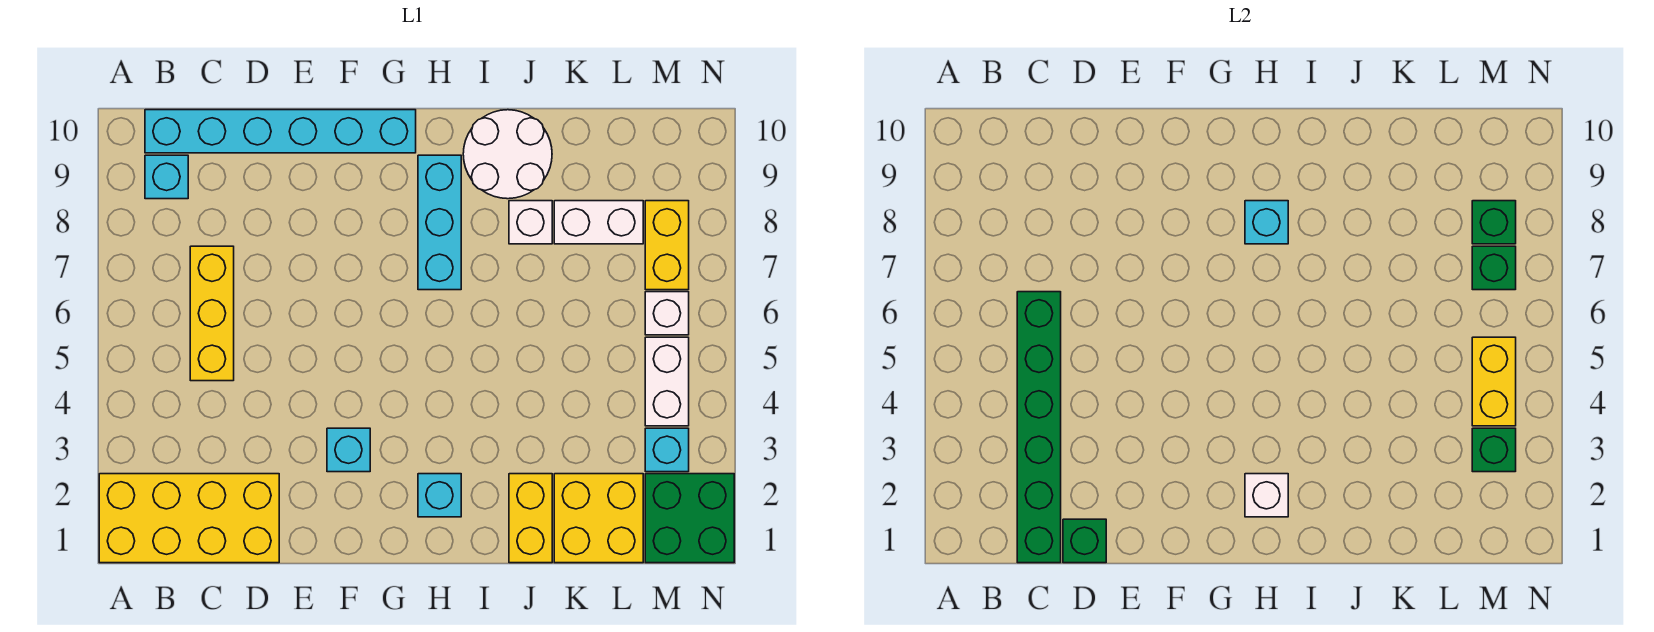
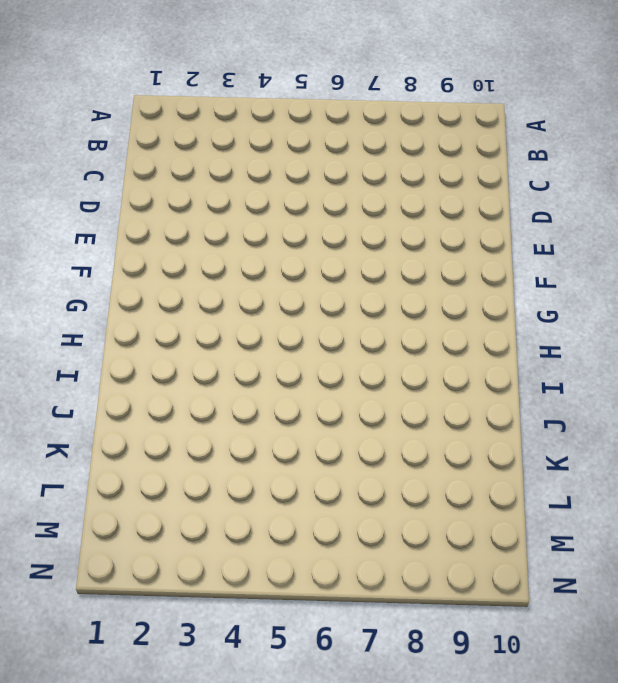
none -> yellow 2x4 brick [99,474,279,563]
none -> cyan 1x1 brick [145,155,188,199]
none -> cyan 1x6 brick [145,110,416,153]

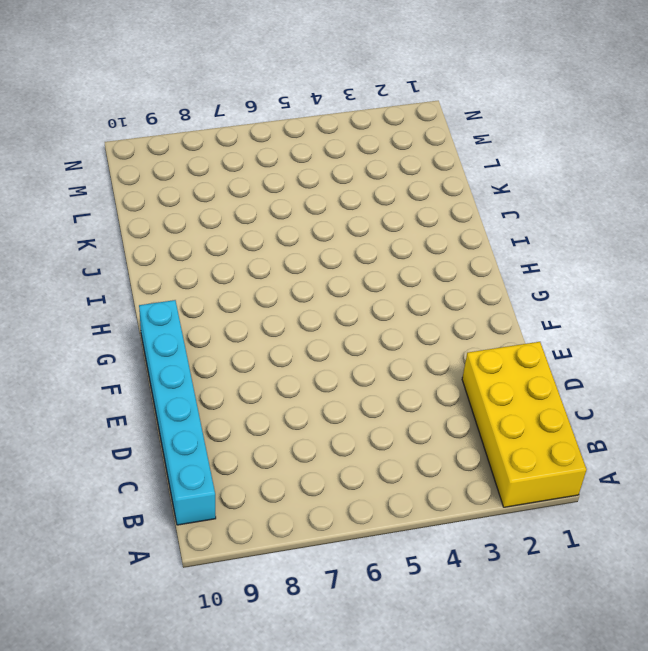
none -> cyan 1x1 brick [145,155,188,199]
none -> yellow 1x3 brick [190,246,234,381]
none -> cyan 1x1 brick [327,428,370,472]

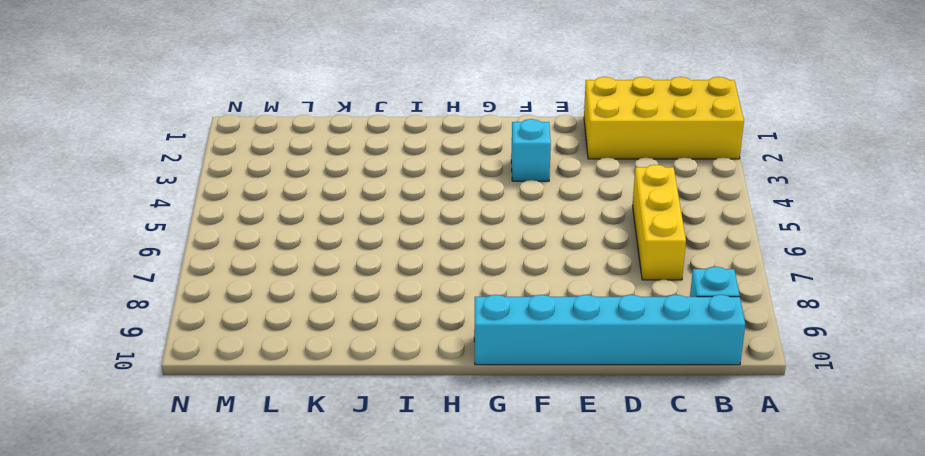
none -> cyan 1x1 brick [418,474,461,517]
none -> cyan 1x3 brick [418,155,461,290]
none -> white 2x2 round brick [463,110,552,199]

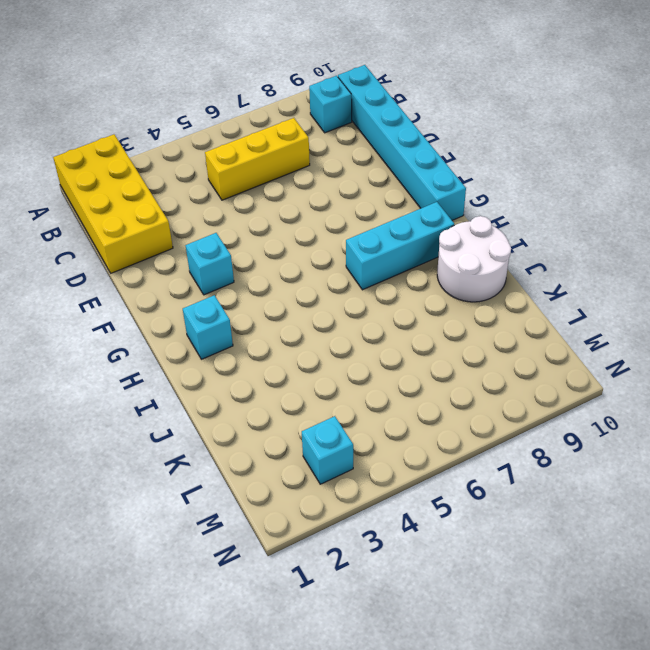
none -> yellow 1x2 brick [509,474,552,563]
none -> white 1x1 brick [509,201,552,244]
none -> yellow 2x2 brick [554,474,643,563]

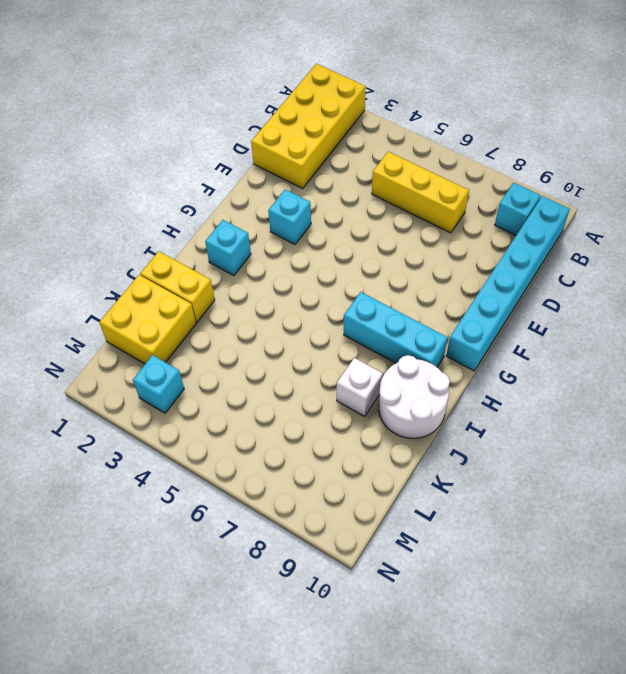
none -> white 1x2 brick [554,201,643,244]
none -> green 2x2 brick [645,474,734,563]
none -> white 1x2 brick [645,337,689,426]

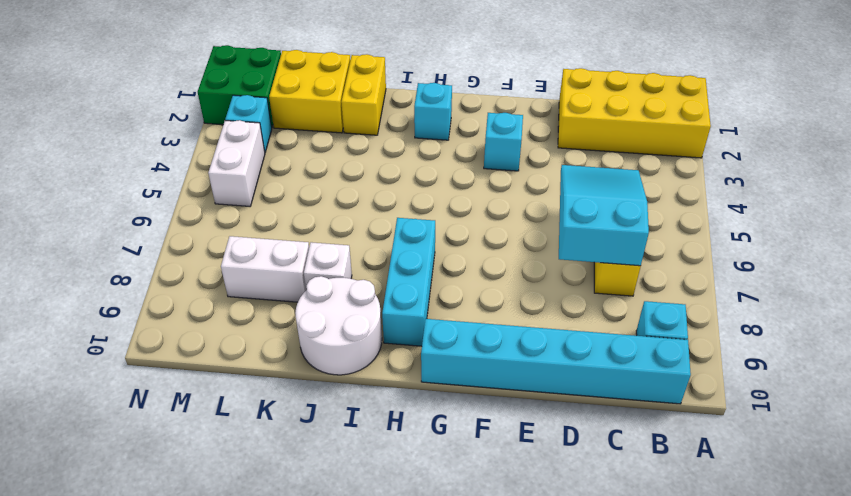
cyan 2x3 slope [559,165,649,266] -> green 1x6 brick [1017,292,1061,563]
none -> white 1x1 brick [645,292,689,335]
none -> yellow 1x2 brick [645,201,689,290]
none -> green 1x1 brick [1063,519,1106,563]

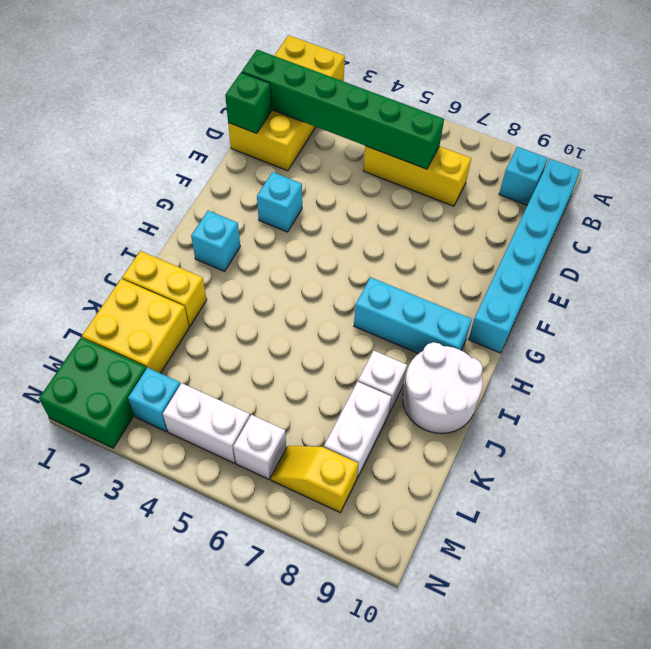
yellow 1x2 slope [271,446,358,513] -> yellow 1x2 brick [645,201,689,290]
none -> white 1x1 brick [1245,474,1288,517]
none -> cyan 1x1 brick [1245,201,1288,244]
none -> green 1x1 brick [1472,428,1516,472]

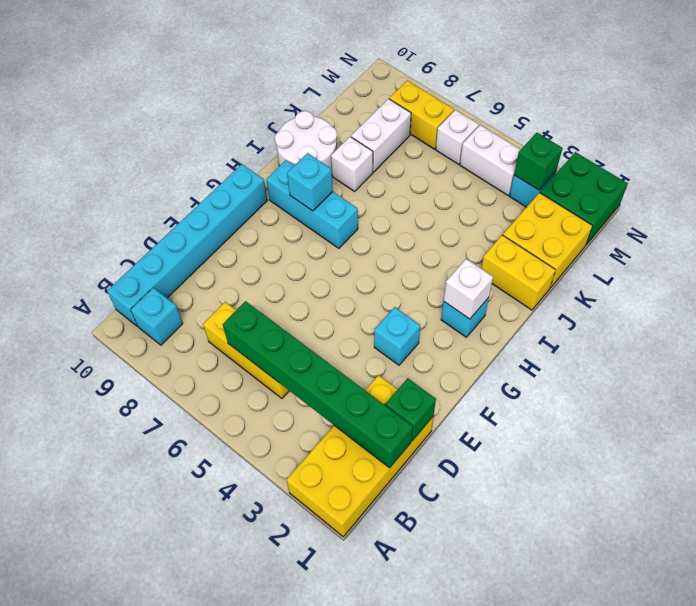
none -> yellow 1x2 brick [1472,337,1516,426]
none -> green 1x1 brick [1472,246,1516,290]
none -> green 1x1 brick [1472,201,1516,244]

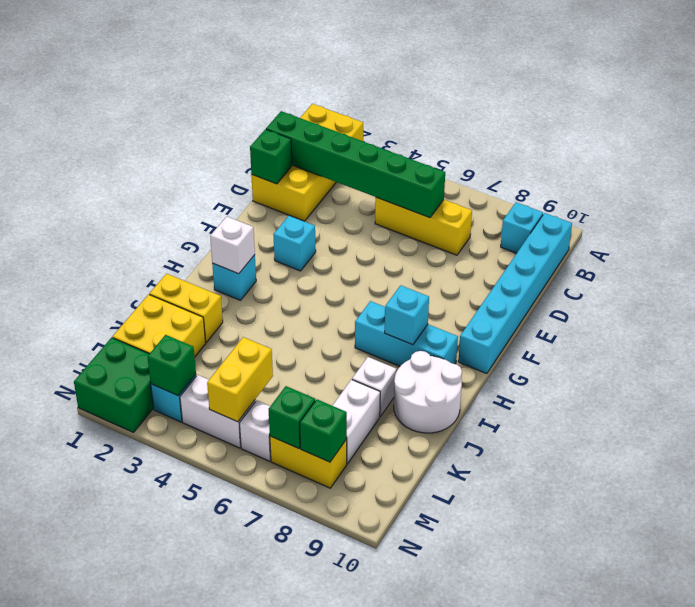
yellow 1x2 brick [207,337,273,422] -> yellow 1x2 brick turned to [1472,337,1516,426]

